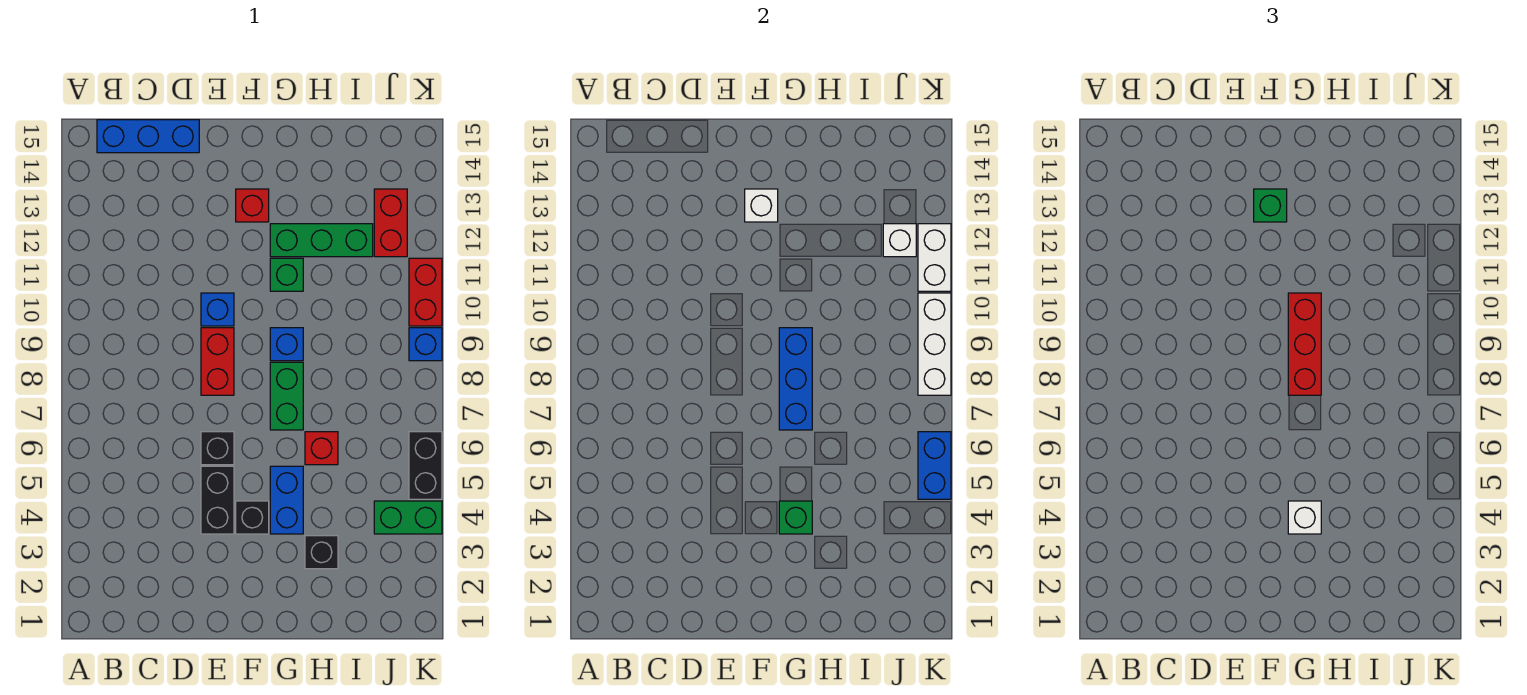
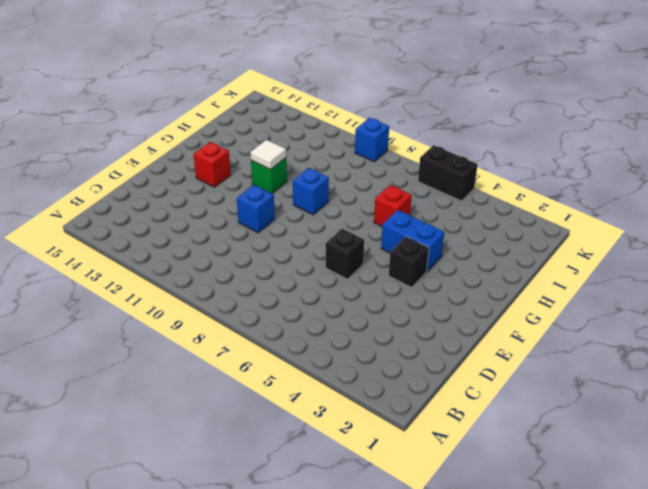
white 1x1 tile [250,140,286,170] -> none
none -> blue 1x3 brick [97,120,199,153]
none -> black 1x2 brick [201,466,234,534]
none -> red 1x2 brick [201,328,234,395]

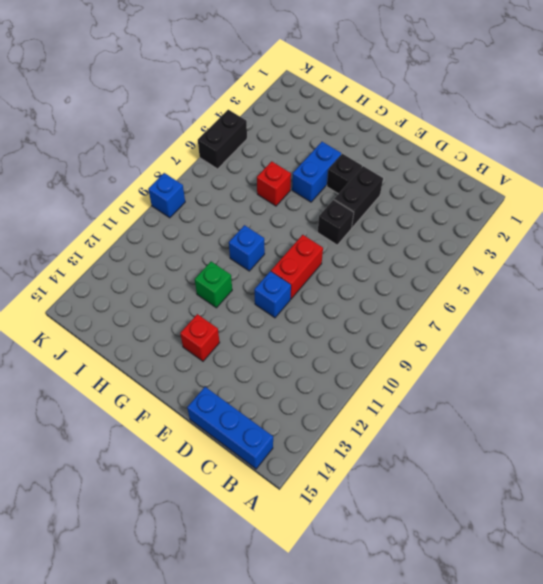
none -> green 1x2 brick [270,362,303,430]
none -> green 1x3 brick [270,224,373,257]
none -> black 1x1 brick [305,536,338,569]

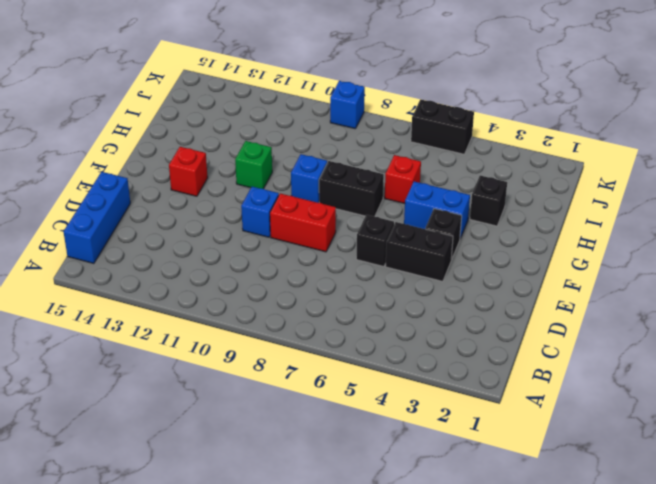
black 1x2 brick [319,161,384,217] -> green 1x2 brick [270,362,303,430]
none -> green 1x3 brick [270,224,373,257]
none -> green 1x2 brick [374,501,442,534]
none -> red 1x2 brick [374,189,407,257]

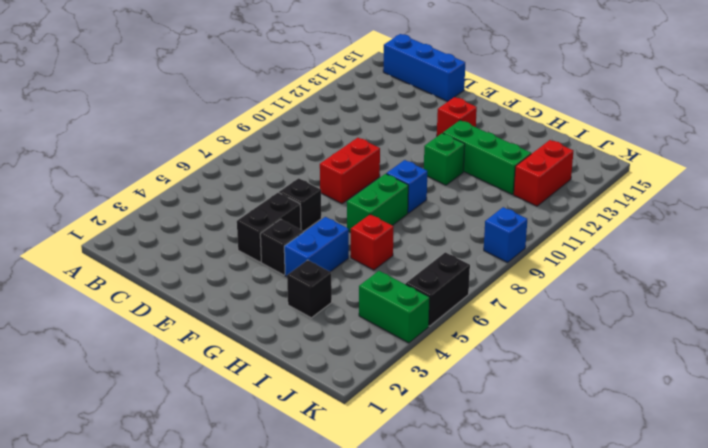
none -> blue 1x1 brick [201,293,234,326]
none -> red 1x2 brick [409,258,442,326]
none -> white 1x1 brick [745,189,778,222]

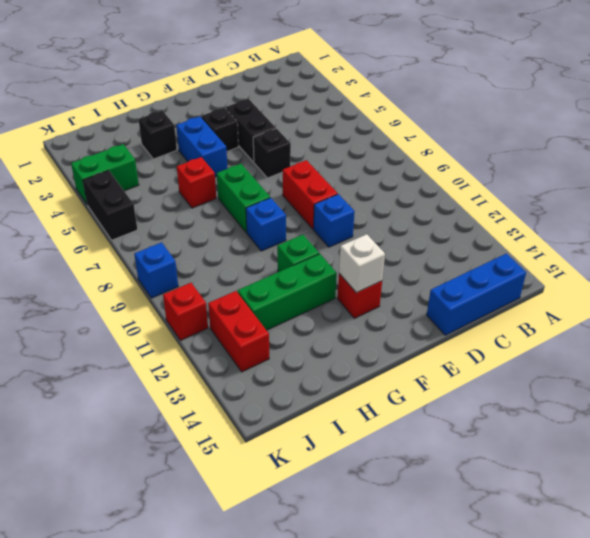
red 1x1 brick [163,283,208,341] -> red 1x2 brick [409,258,442,326]
none -> green 1x1 brick [779,501,812,534]
none -> blue 1x3 brick [779,328,812,430]
none -> white 1x1 brick [883,224,916,257]

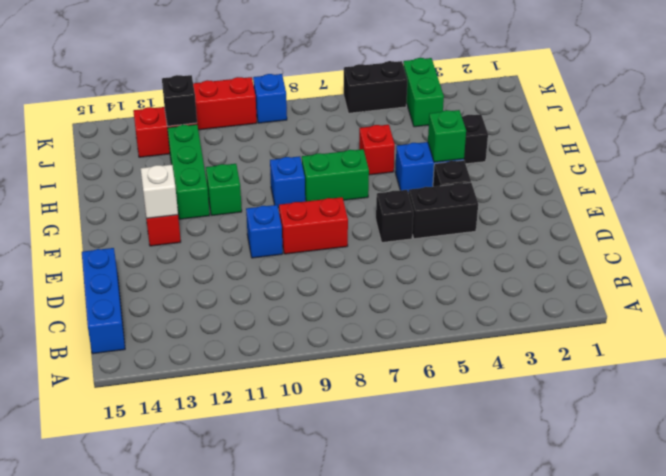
black 1x1 brick [162,75,197,126] -> white 1x1 brick [883,224,916,257]
none -> blue 1x3 brick [779,328,812,430]
none -> blue 1x2 brick [918,432,951,499]
none -> white 1x3 brick [918,293,951,395]

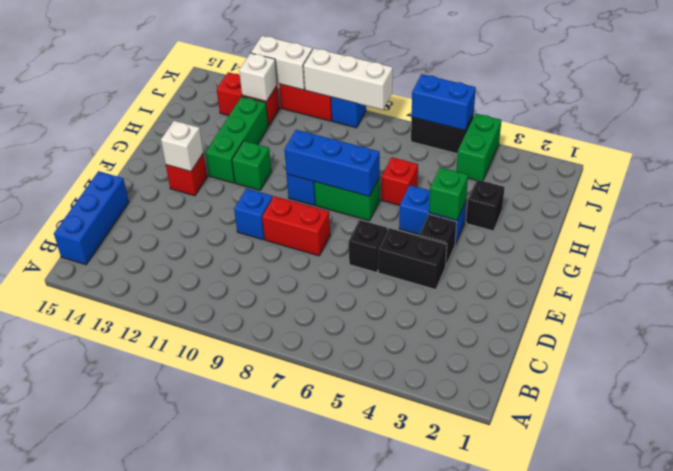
none -> green 1x1 brick [1254,189,1287,222]
none -> white 1x1 brick [1288,501,1321,534]
none -> red 1x3 brick [1288,293,1321,395]

